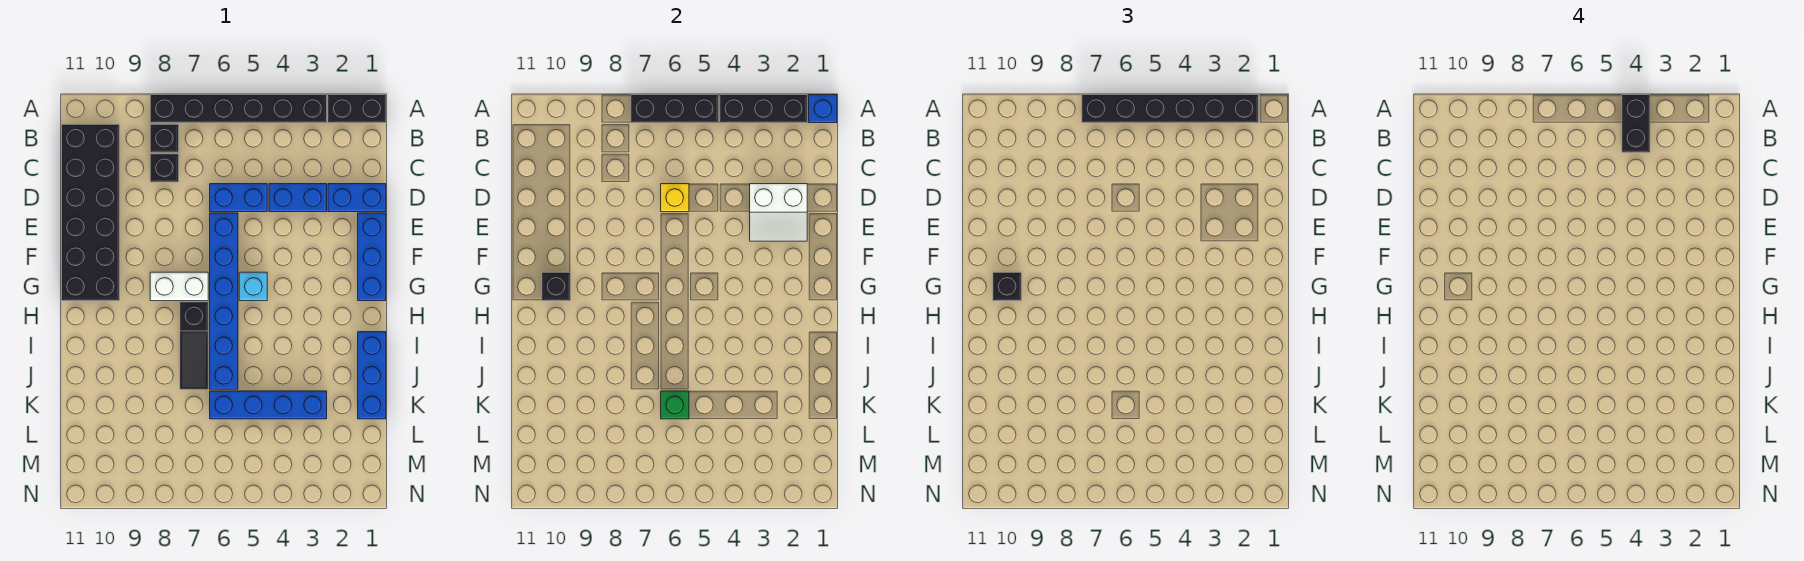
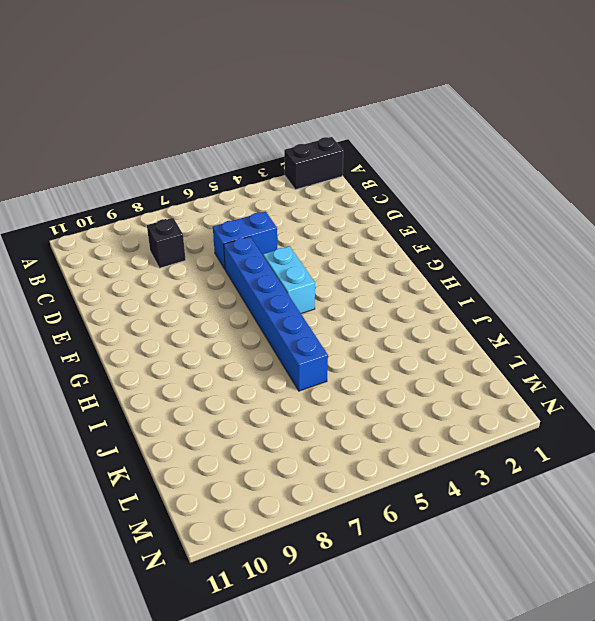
cyan 1x2 brick [263,246,315,313] -> cyan 1x1 brick [239,272,267,301]
none -> black 1x6 brick [150,95,327,123]
none -> black 1x1 brick [150,124,179,152]
none -> black 2x6 brick [62,124,119,301]

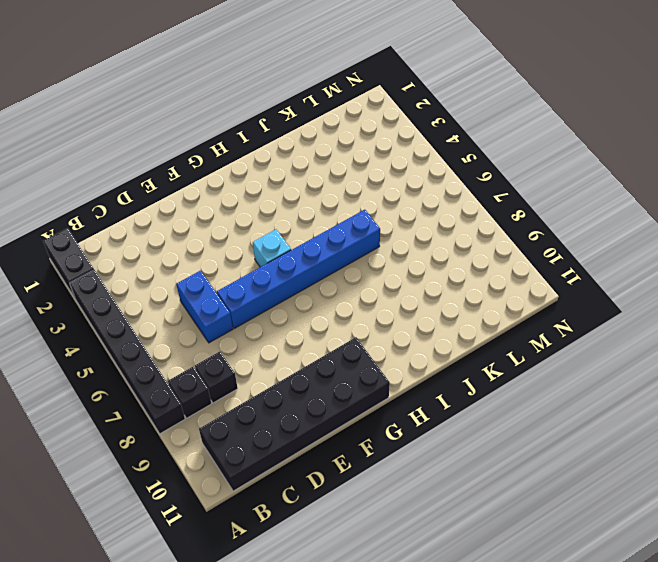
none -> blue 1x2 brick [328,184,386,212]
none -> blue 1x2 brick [269,184,327,212]
none -> blue 1x3 brick [358,213,386,301]

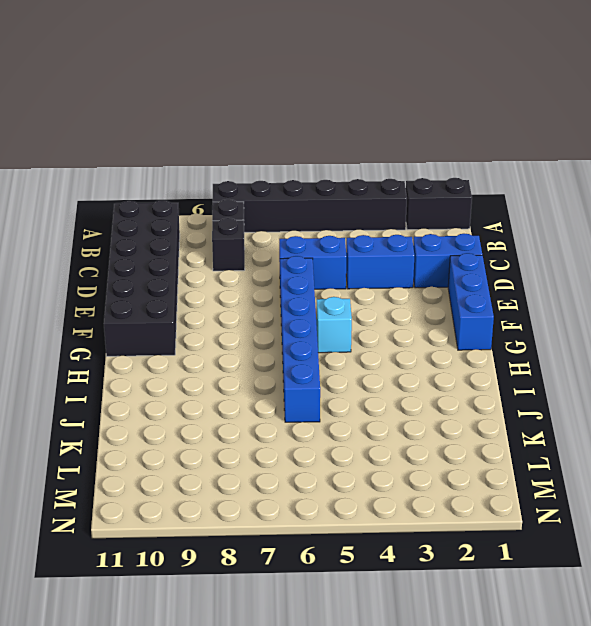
none -> white 1x2 brick [150,272,208,301]
none -> black 1x3 slope [180,302,208,389]
none -> blue 1x3 brick [358,332,386,419]

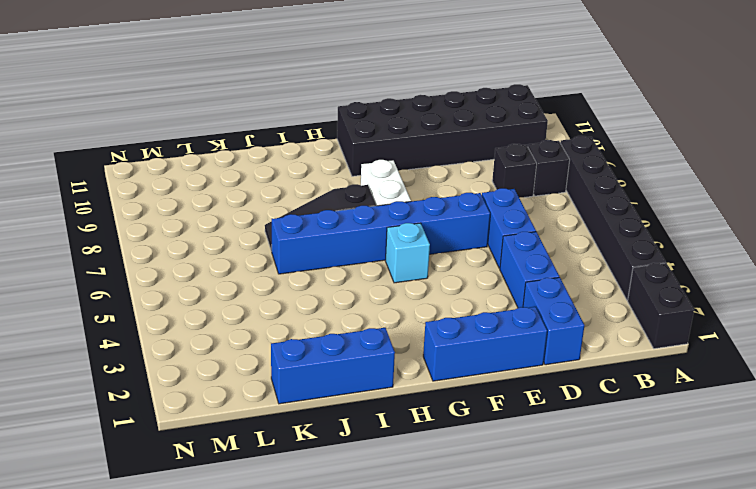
none -> blue 1x4 brick [210,391,327,419]
none -> blue 1x1 brick [809,95,837,123]
none -> black 1x3 brick [720,95,807,123]

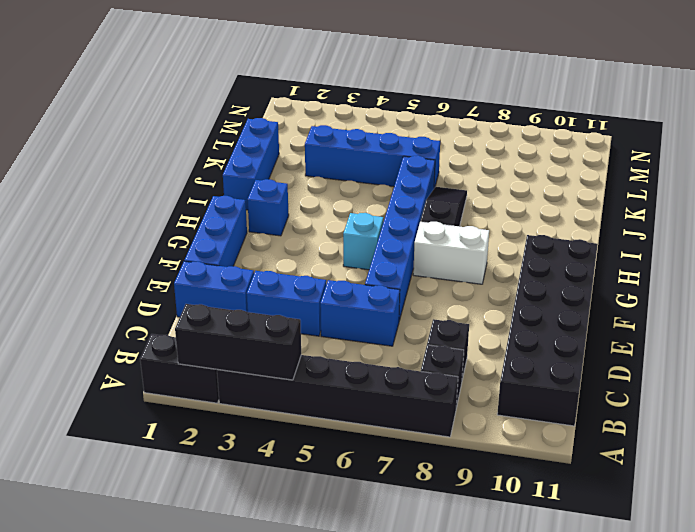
blue 1x1 brick [247,179,289,236] -> blue 1x1 brick moved to [809,95,837,123]
none -> black 1x3 brick [631,95,718,123]
none -> white 2x2 slope [750,184,807,241]
none -> yellow 1x1 brick [661,184,689,212]

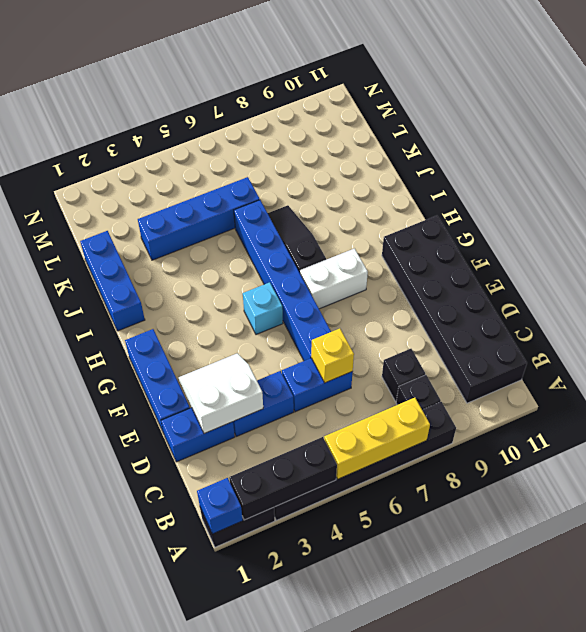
yellow 1x3 brick [324,397,430,479] -> black 1x3 brick [631,95,718,123]
none -> black 1x1 brick [542,272,570,301]
none -> green 1x1 brick [661,391,689,419]
none -> black 1x6 brick [1082,95,1258,123]

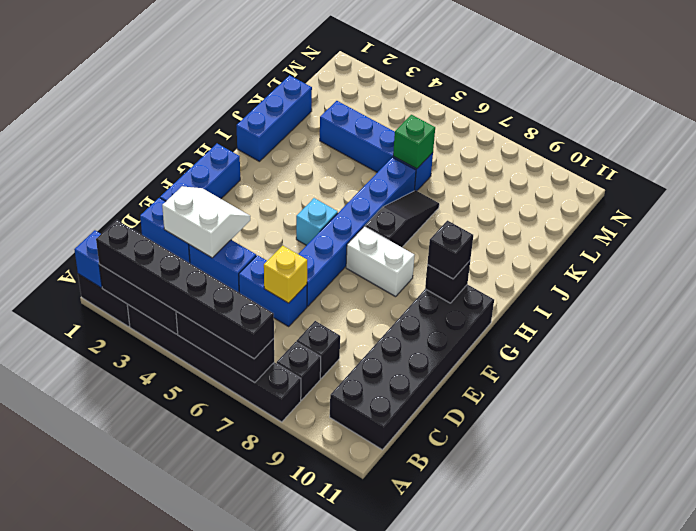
none -> black 1x2 brick [1622,95,1650,152]

